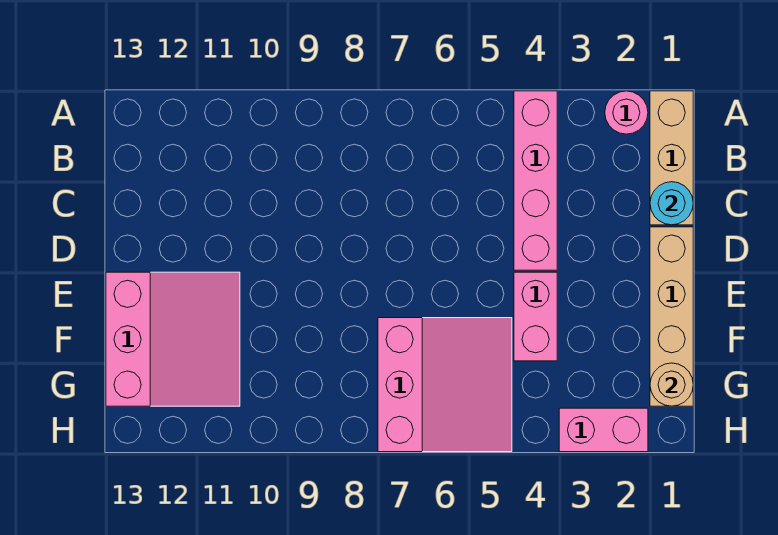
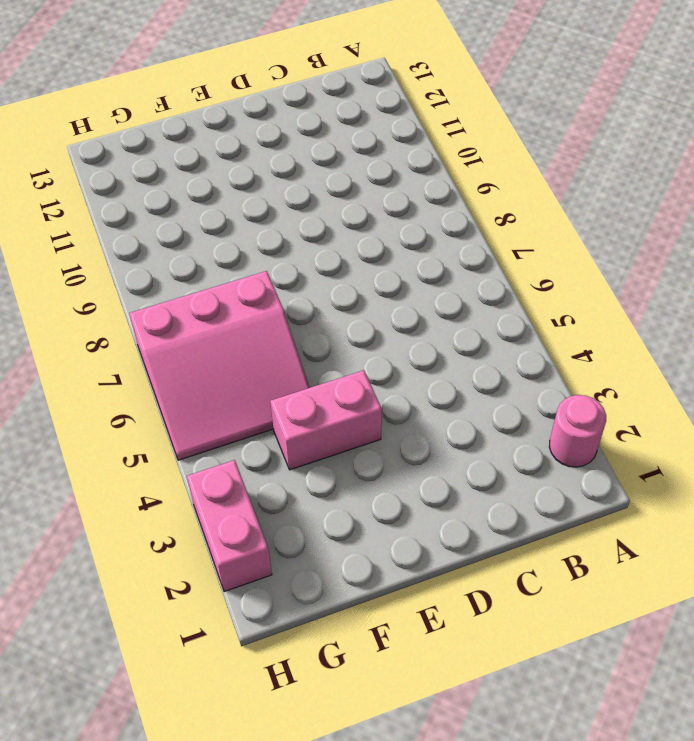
none -> tan 1x3 brick [650,91,693,225]
none -> pink 1x4 brick [514,91,557,270]

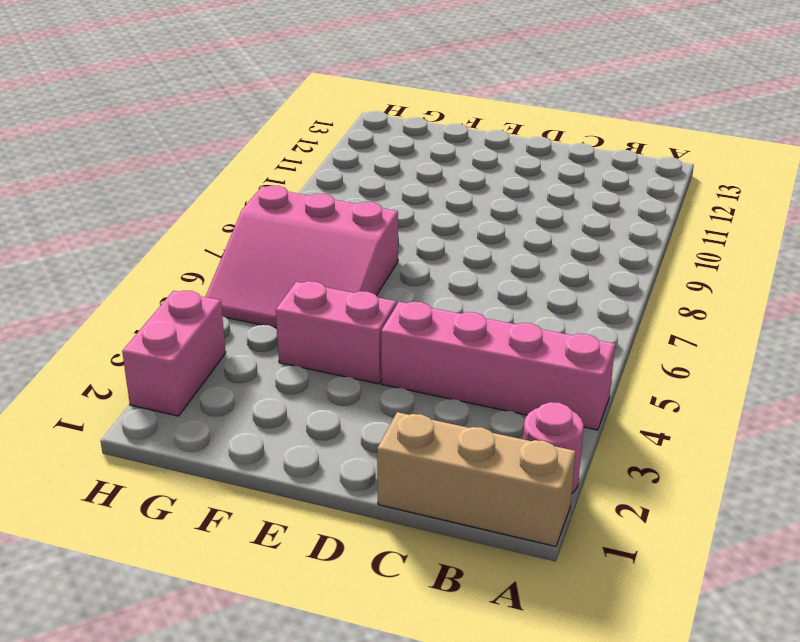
none -> tan 1x4 brick [650,227,693,406]
none -> pink 3x3 slope [106,272,240,406]

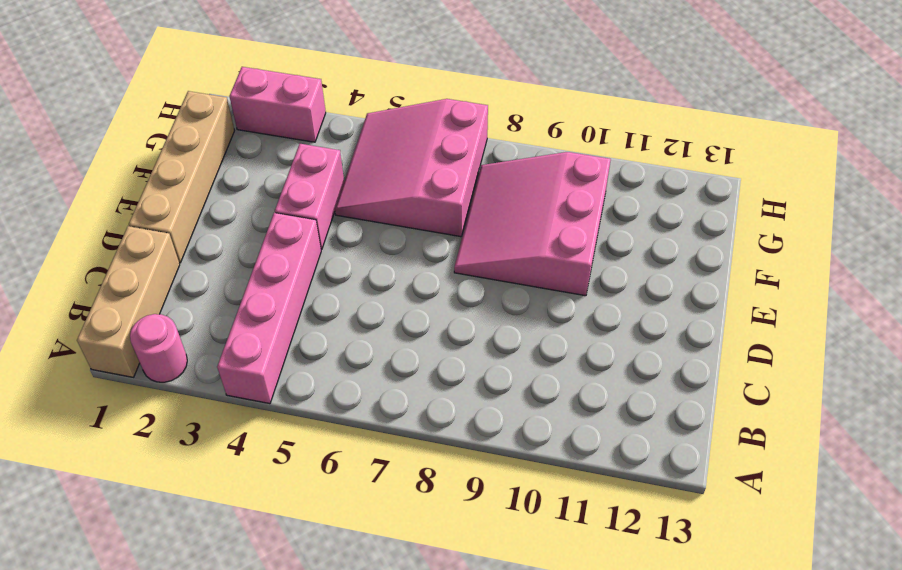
pink 3x3 slope [454,152,611,296] -> pink 3x3 slope moved to [106,272,240,406]
none -> cyan 1x1 round brick [650,182,693,225]
none -> tan 1x1 round brick [650,363,693,406]

